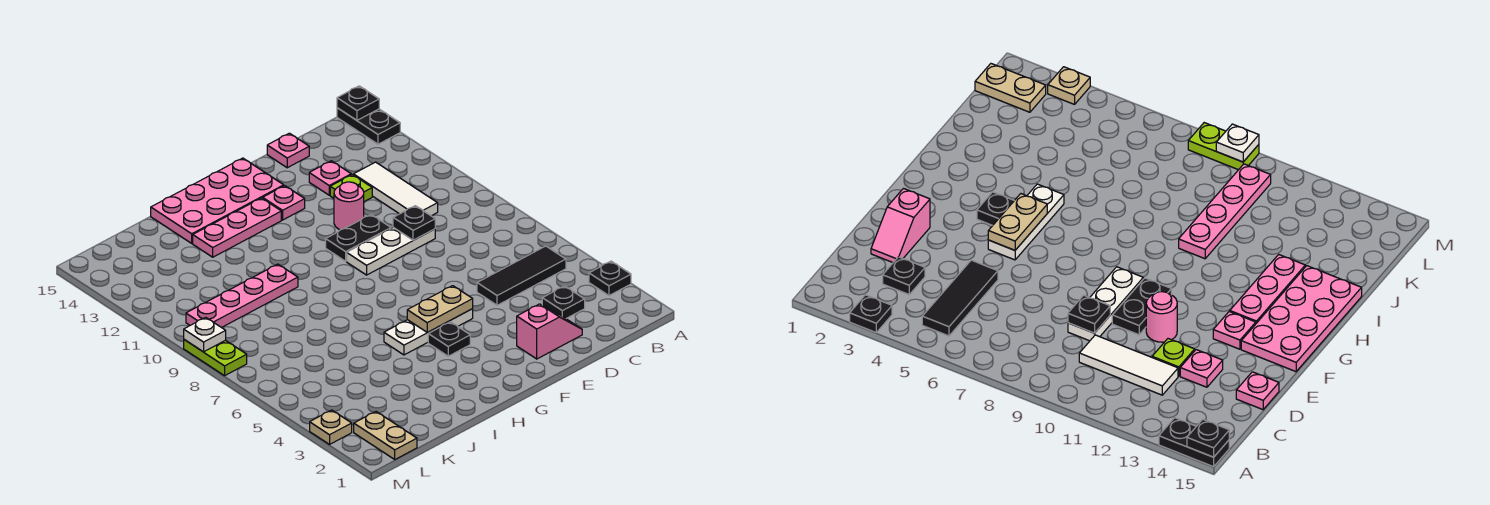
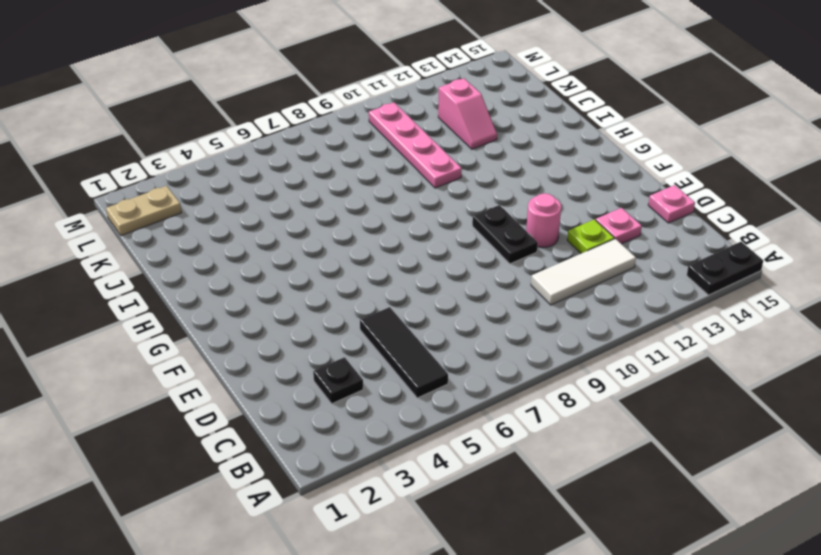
pink 1x2 slope [438,78,497,149] -> pink 1x2 slope moved to [517,304,582,359]
none -> black 1x1 plate [589,261,631,296]
none -> white 1x3 plate [347,227,435,275]
none -> white 1x3 plate [384,309,473,355]

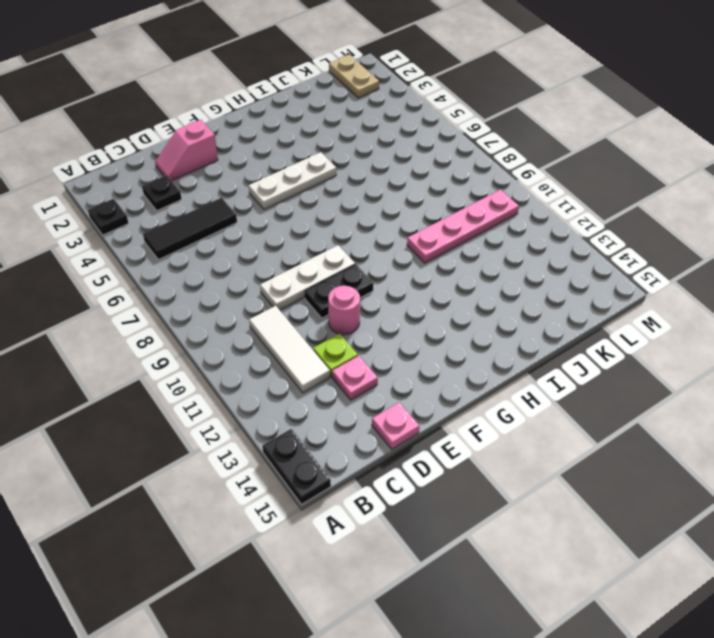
none -> pink 1x1 plate [263,186,305,220]
none -> pink 2x4 plate [151,158,284,243]
none -> black 1x1 plate [428,322,470,356]

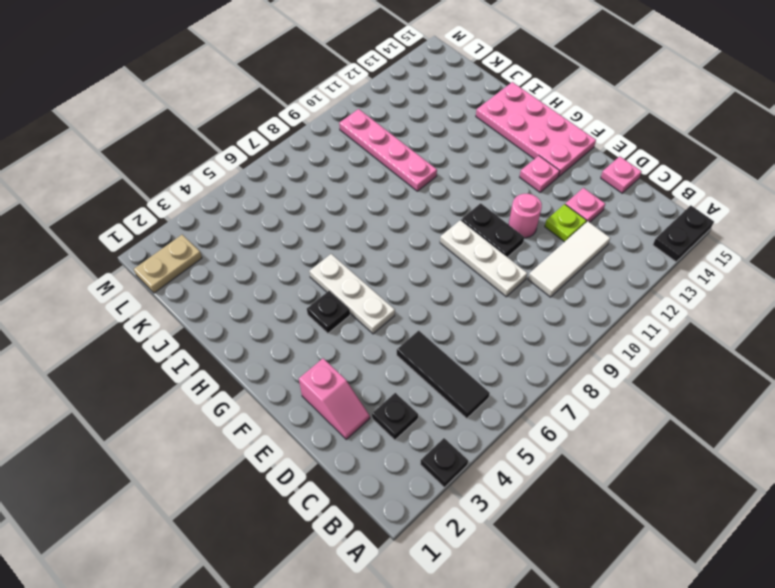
none -> pink 1x3 plate [193,198,281,257]
none -> tan 1x1 plate [310,410,352,444]
none -> lime 1x2 plate [184,340,247,376]

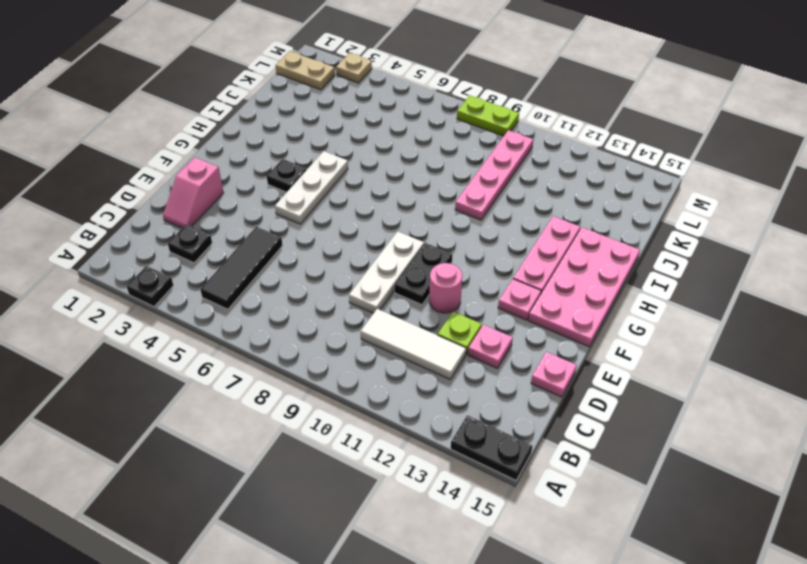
none -> black 1x1 plate [337,86,379,120]
none -> black 1x1 plate [393,206,435,240]
none -> tan 1x2 plate [407,286,473,332]

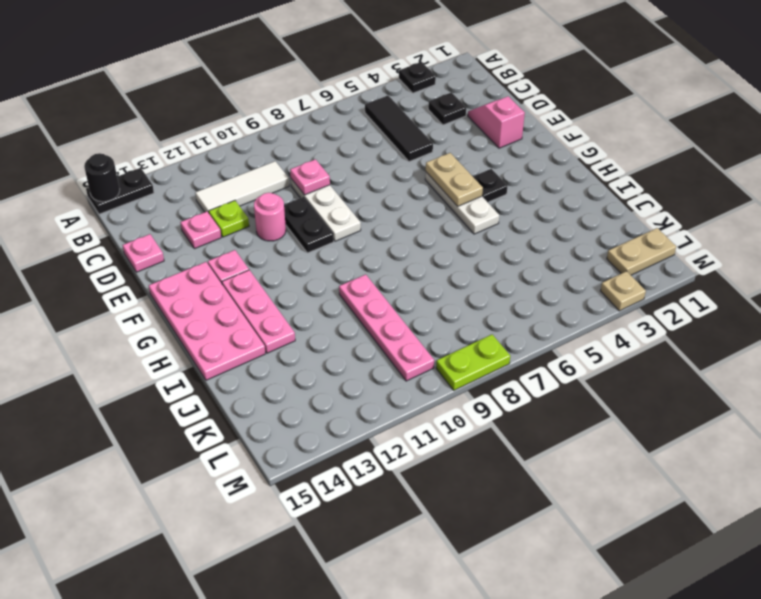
black 1x1 round brick [84,153,120,202] -> black 1x1 plate [337,86,379,120]
pink 1x1 plate [290,159,330,195] -> black 1x1 plate [393,206,435,240]
none -> white 1x1 plate [184,317,226,352]

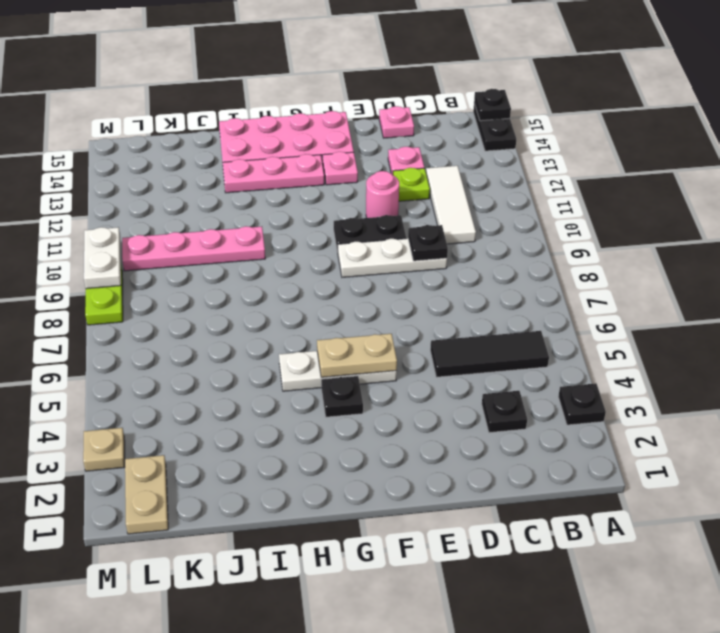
white 1x2 plate [84,227,121,289] -> white 1x1 plate [184,317,226,352]
none -> pink 1x2 slope [517,304,582,359]

